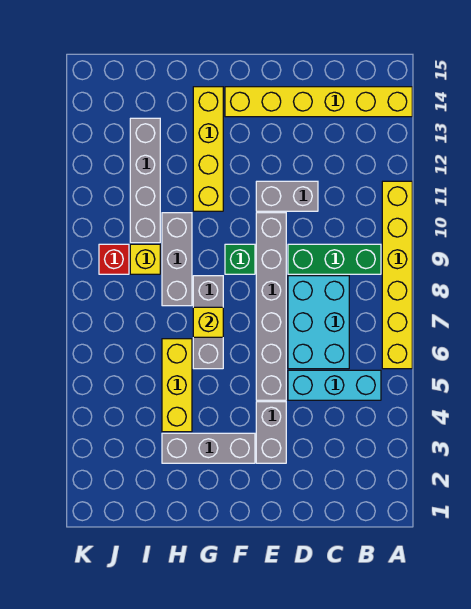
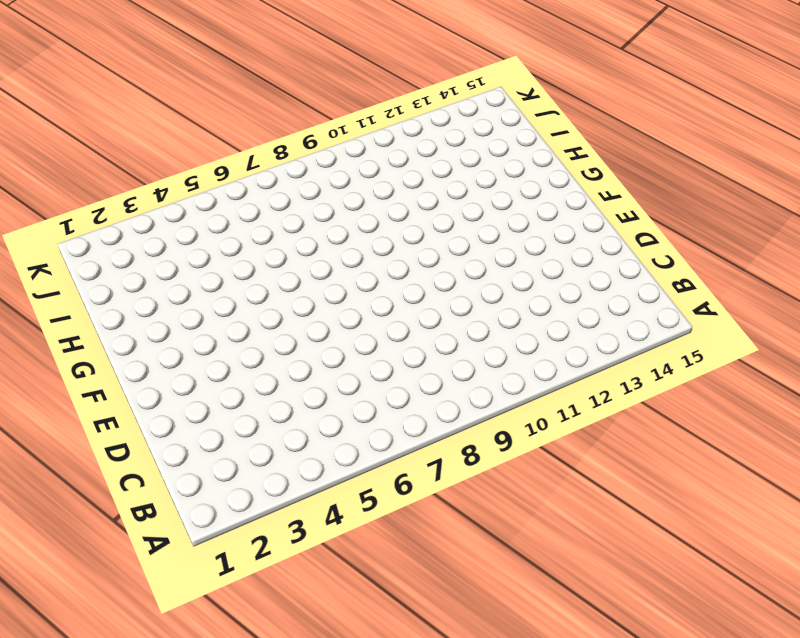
none -> yellow 1x6 brick [382,181,412,369]
none -> yellow 1x6 brick [225,87,412,117]
none -> cyan 1x3 brick [288,370,381,400]

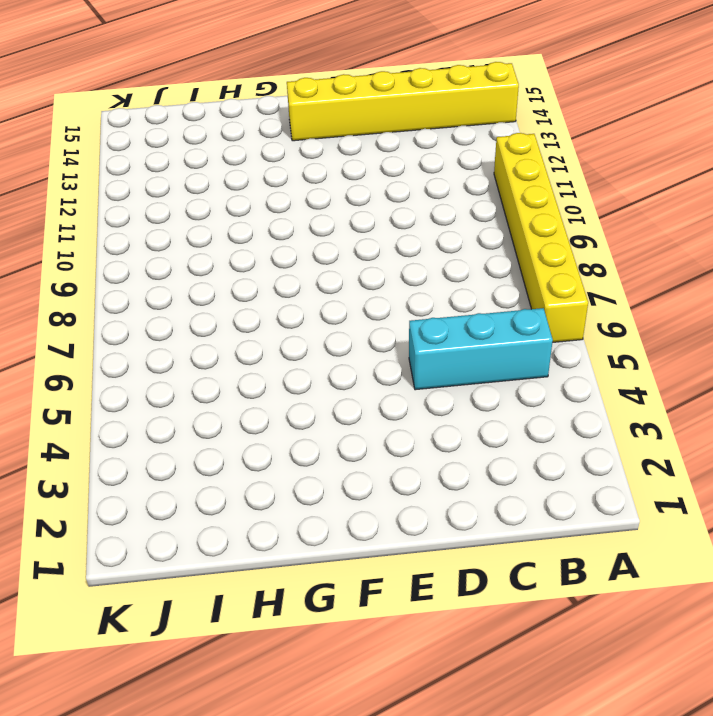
none -> green 1x3 brick [288,244,381,274]
none -> cyan 2x3 brick [288,276,349,369]
none -> grey 1x2 brick [256,181,318,211]

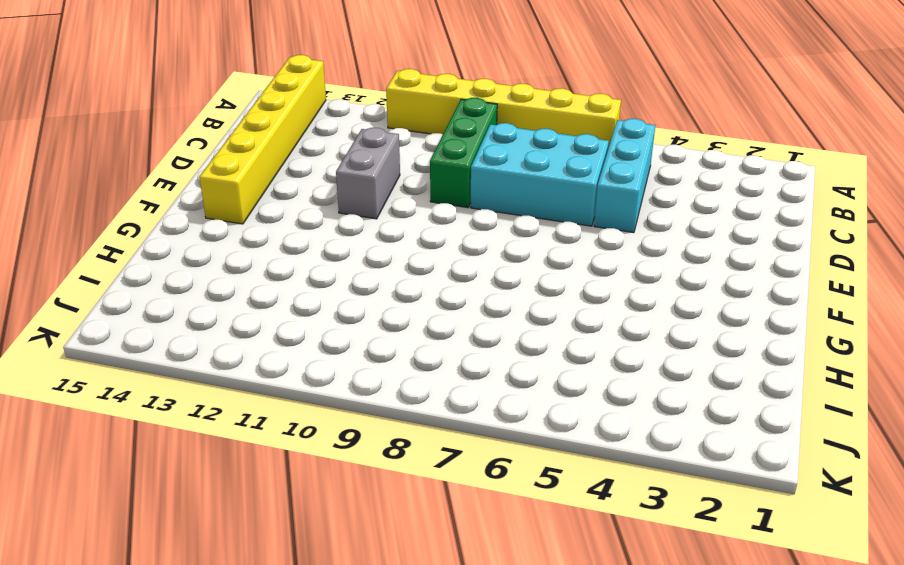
none -> grey 1x2 brick [256,402,286,463]
none -> grey 1x6 brick [256,213,286,400]
none -> grey 1x3 brick [162,433,255,463]

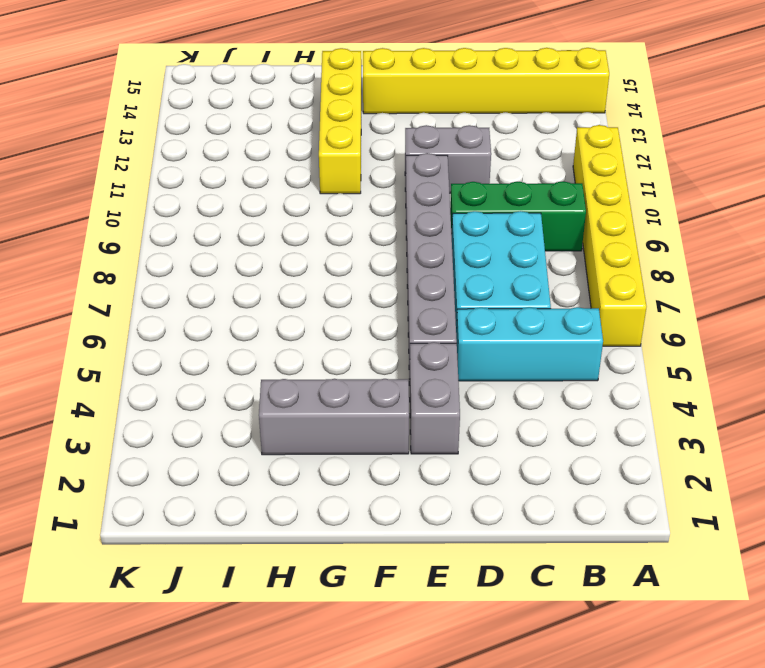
none -> green 1x1 brick [225,244,255,274]
none -> grey 1x3 brick [193,276,223,369]
none -> yellow 1x3 brick [162,339,192,432]

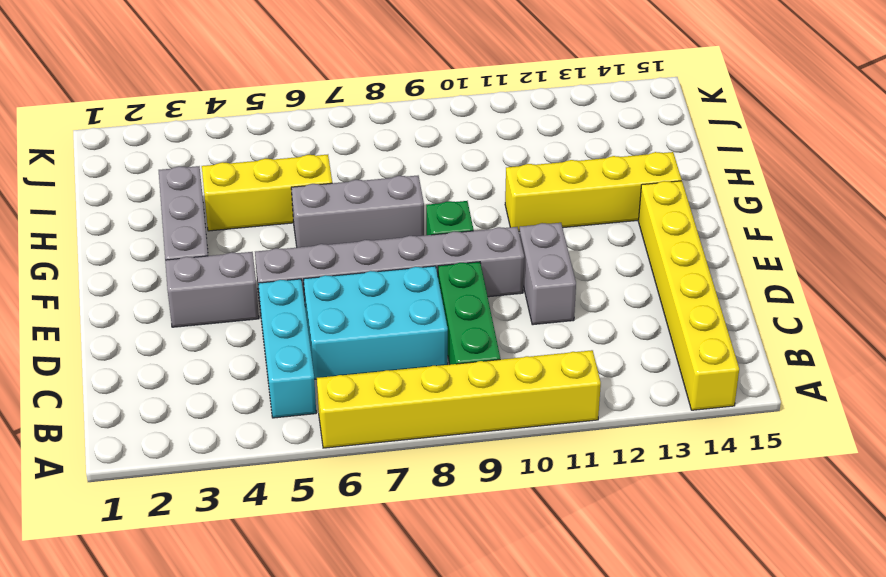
none -> grey 1x3 brick [162,213,192,306]
none -> yellow 1x1 brick [130,244,160,274]
none -> grey 1x4 brick [130,118,160,243]

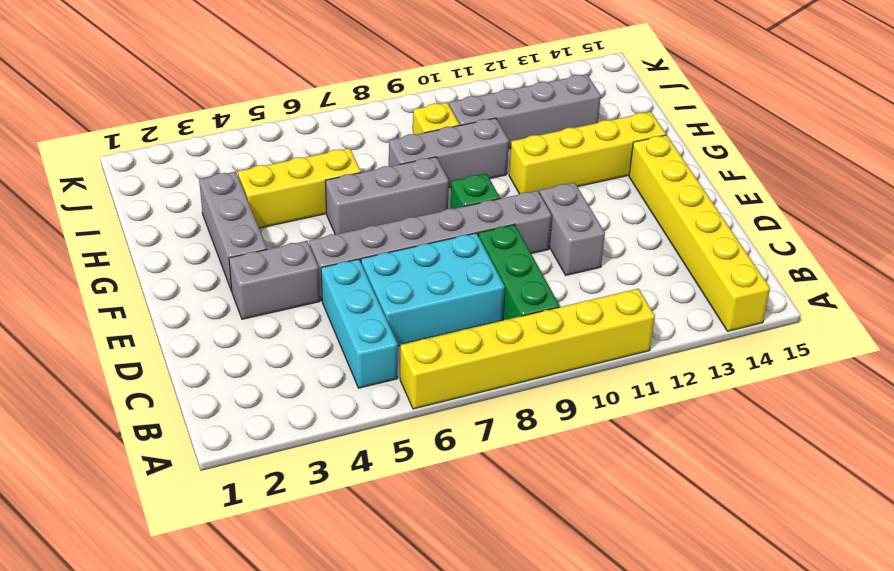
none -> red 1x1 brick [99,244,129,274]
none -> yellow 1x1 brick [193,307,223,337]

